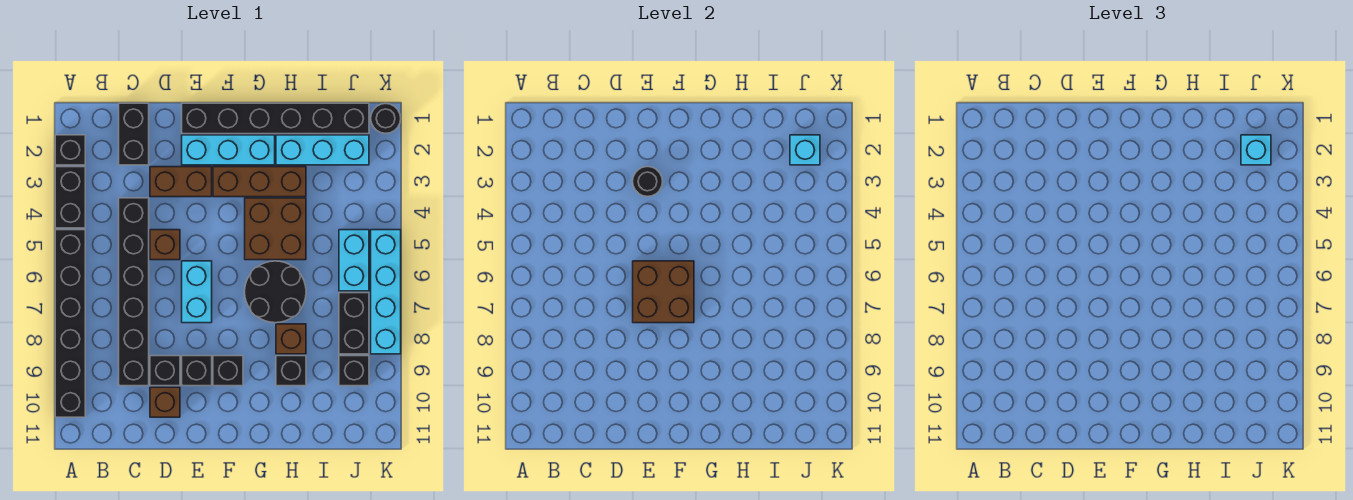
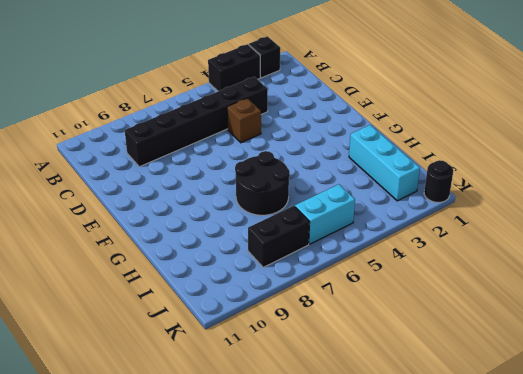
none -> black 1x6 brick [55,230,85,417]
none -> black 1x2 brick [119,103,149,165]
none -> brown 1x2 brick [150,167,212,197]

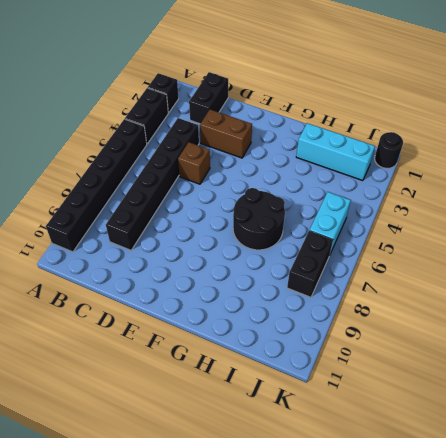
none -> black 1x1 brick [150,356,180,386]
none -> brown 1x1 brick [150,387,180,417]
none -> black 1x6 brick [182,103,369,134]

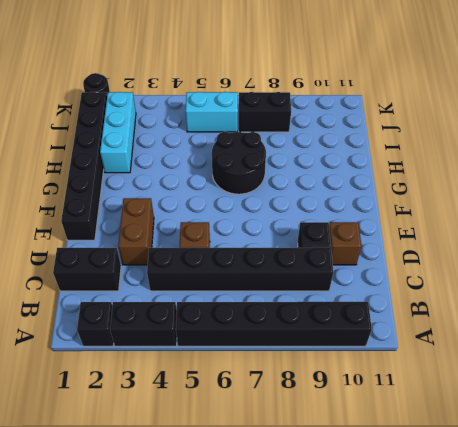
none -> cyan 1x3 brick [182,135,275,165]
none -> cyan 1x2 brick [182,261,212,323]
none -> black 1x1 brick [182,356,212,386]

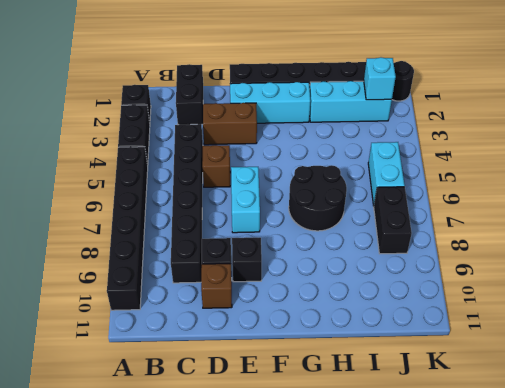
none -> brown 1x3 brick [213,167,306,197]
none -> black 1x1 brick [213,356,243,386]
none -> brown 2x2 brick [245,198,306,260]

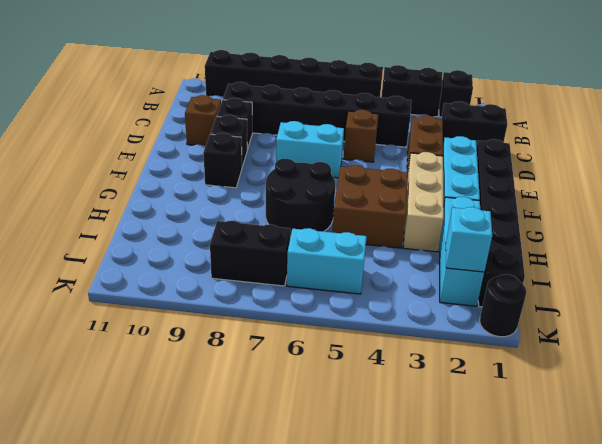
tan 1x3 brick [403,152,444,252] -> brown 1x3 brick [213,167,306,197]
none -> brown 1x1 brick [276,324,306,354]
none -> black 1x1 brick [276,356,306,386]
none -> black 1x1 brick [339,356,369,386]

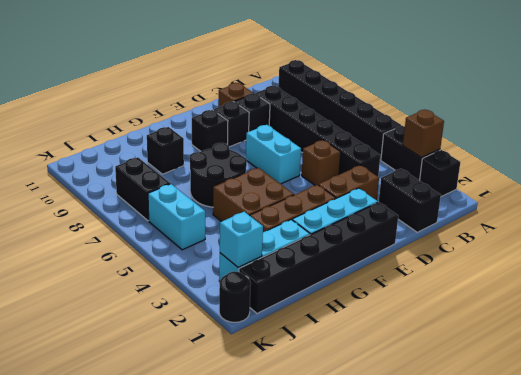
brown 1x1 brick [403,110,444,158] -> brown 1x1 brick moved to [276,324,306,354]
none -> black 1x1 brick [339,356,369,386]
none -> cyan 1x4 brick [371,230,401,354]
none -> black 1x1 round brick [633,167,663,196]

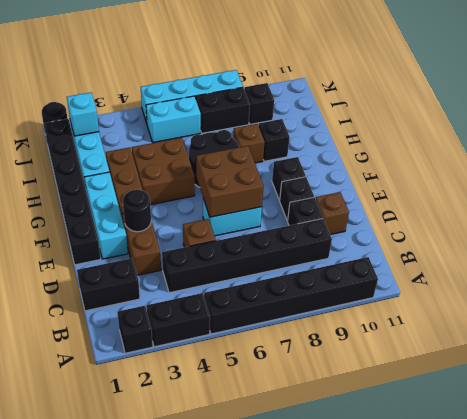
none -> cyan 1x1 brick [1241,135,1271,165]

